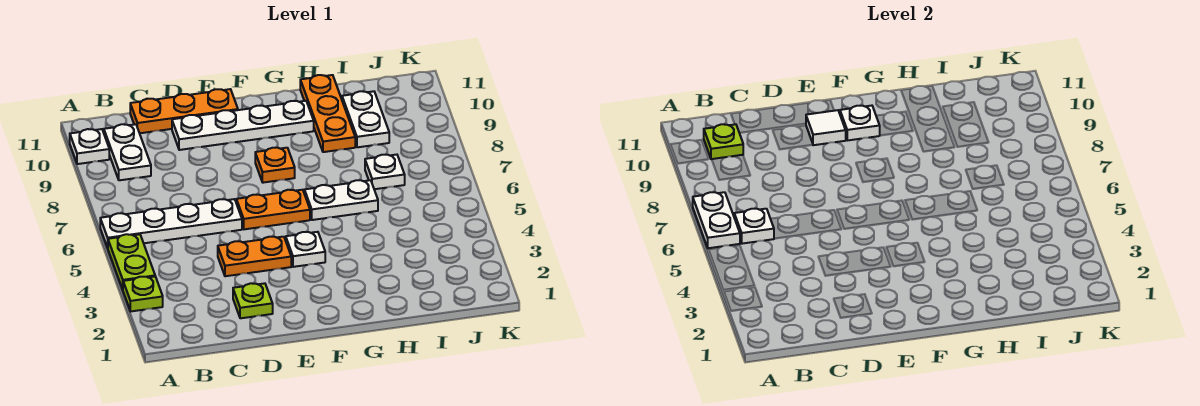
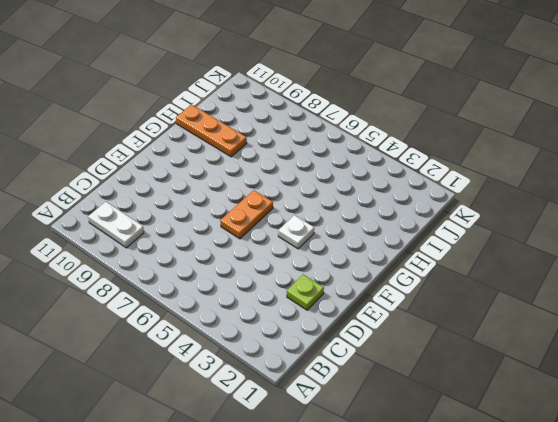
none -> lime 1x1 plate [123,276,163,311]
none -> lime 1x2 plate [108,234,155,289]
none -> white 1x4 plate [100,199,242,248]

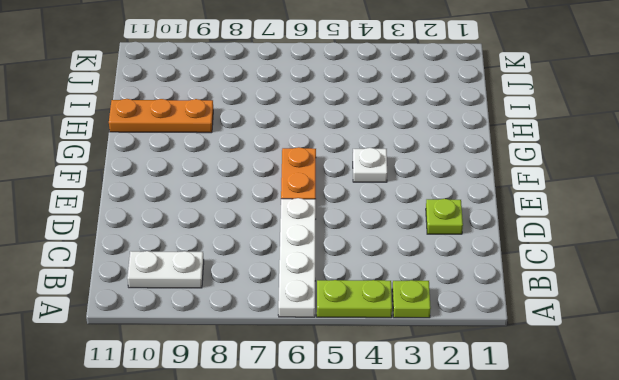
none -> white 1x1 plate [70,129,109,164]
none -> orange 1x3 plate [130,89,238,133]
none -> orange 1x2 plate [218,237,291,276]

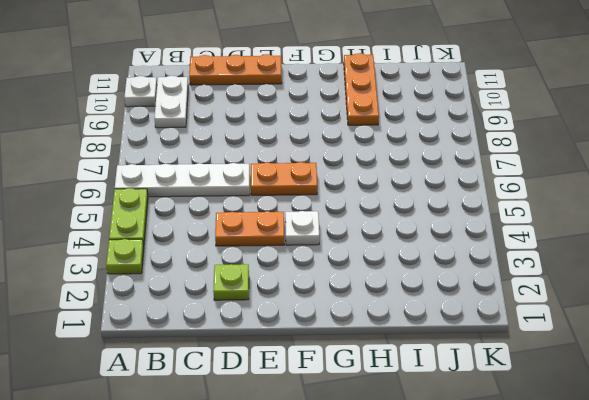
none -> white 1x4 plate [172,101,314,150]
none -> orange 1x1 plate [255,148,295,183]
none -> white 1x2 plate [304,180,378,220]

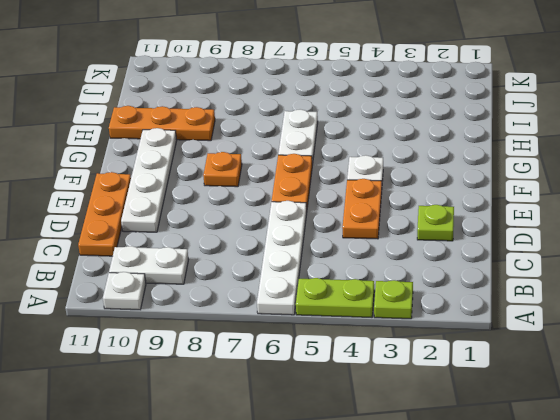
none -> white 1x1 plate [365,155,405,189]
none -> white 1x2 plate [342,91,389,147]
none -> white 1x2 plate [693,192,740,248]

